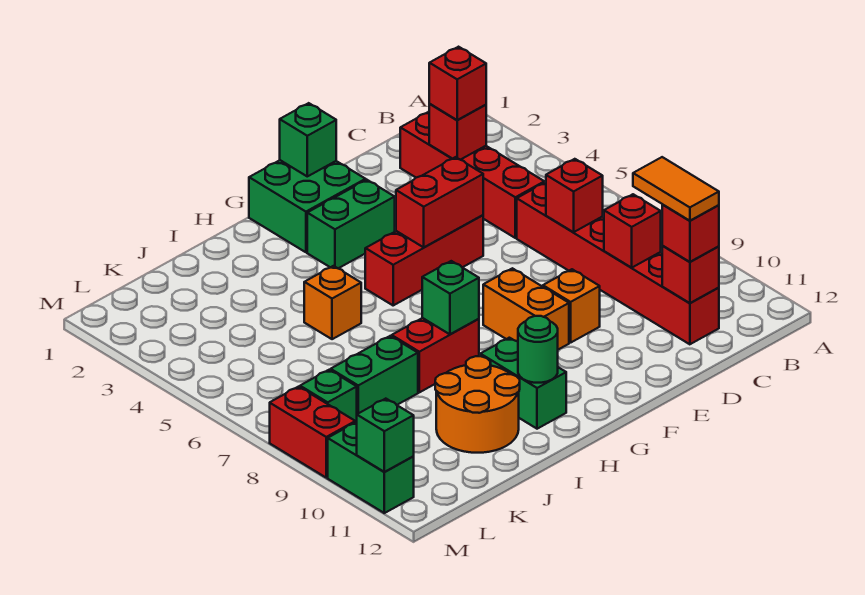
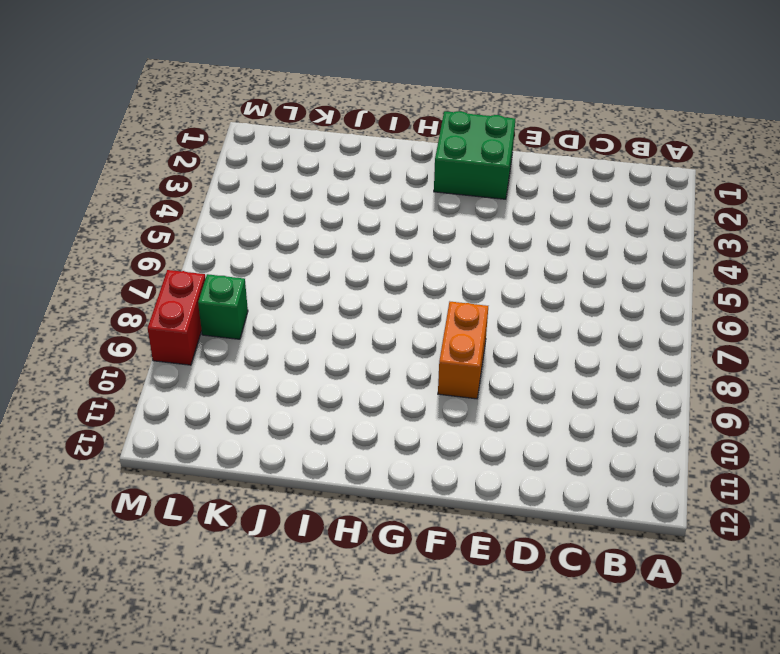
none -> red 1x4 brick [400,112,544,238]
none -> red 1x6 brick [517,182,719,344]
none -> red 1x3 brick [365,215,483,305]

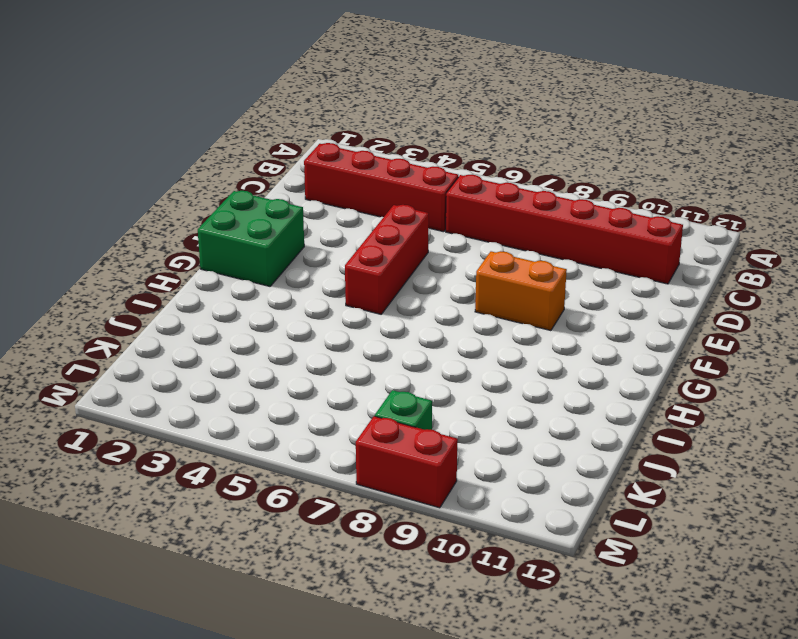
none -> orange 1x1 brick [543,269,600,343]
none -> green 1x2 brick [307,180,395,269]
none -> red 1x2 brick [392,318,479,392]

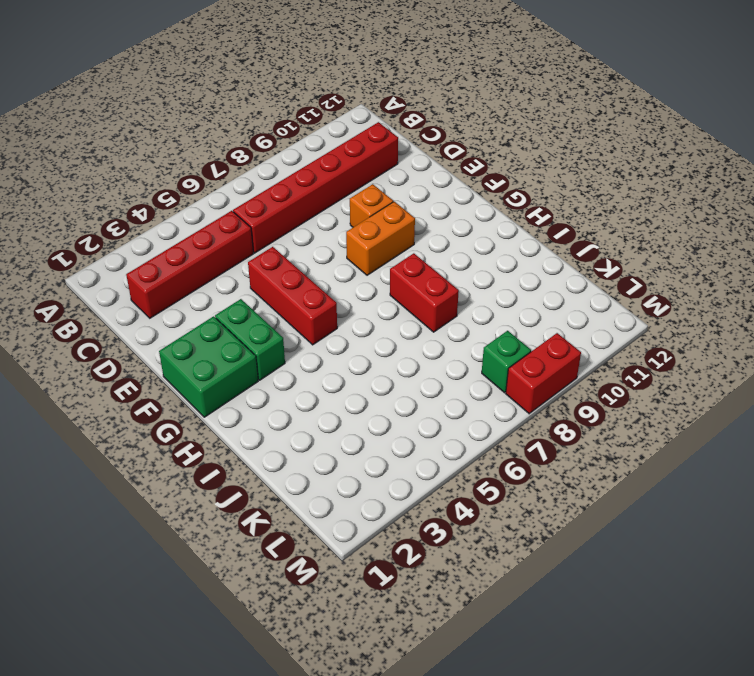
none -> green 1x2 brick [480,338,566,429]
none -> orange 1x1 brick [304,266,361,339]
none -> orange 2x2 round brick [435,356,520,453]

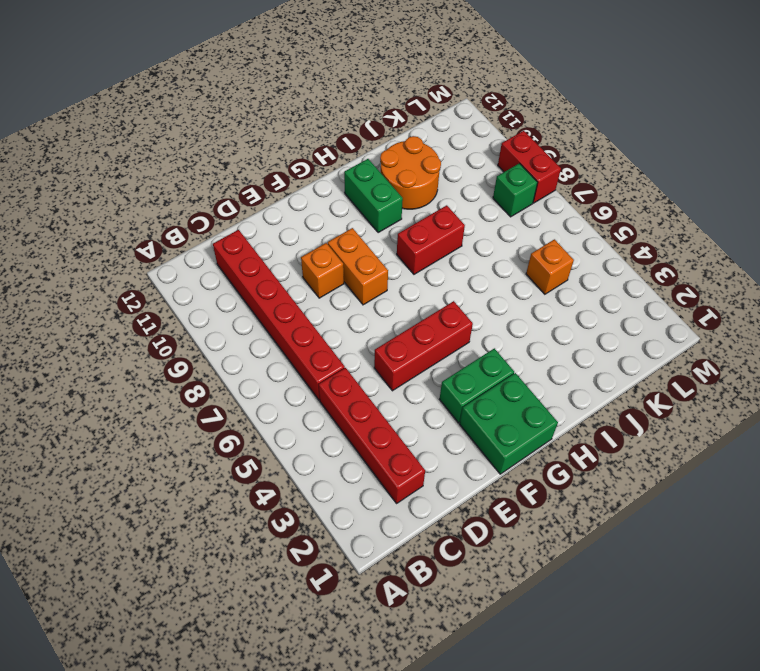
orange 1x1 brick [526,239,574,294] -> orange 1x1 brick moved to [304,266,361,339]
none -> green 1x2 brick [331,336,418,414]
none -> green 1x2 brick [328,422,414,513]
none -> red 1x1 brick [429,104,486,160]

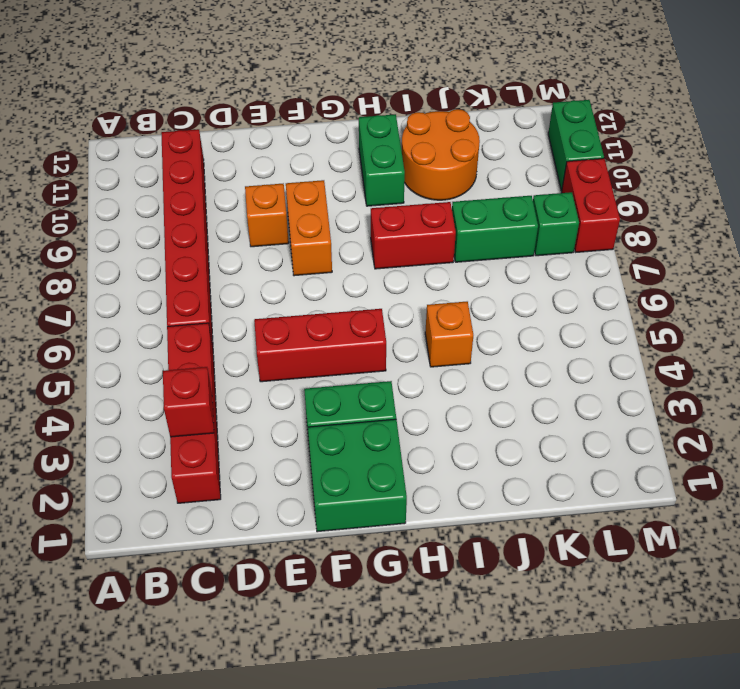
none -> red 1x1 brick [546,159,603,232]
none -> red 1x1 brick [604,194,661,268]
none -> red 1x1 brick [662,245,719,303]

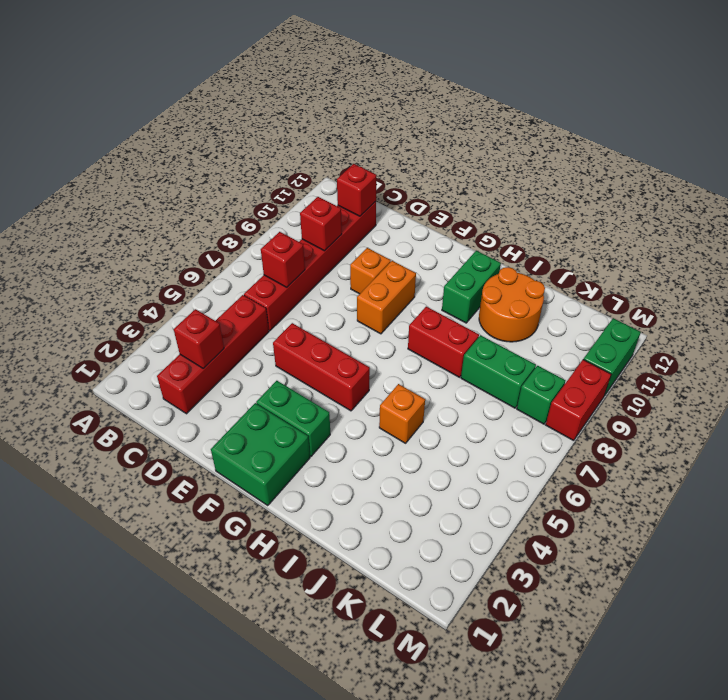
none -> red 1x2 brick [396,157,483,247]
none -> green 1x1 brick [280,103,336,176]
none -> green 1x1 brick [422,261,479,334]

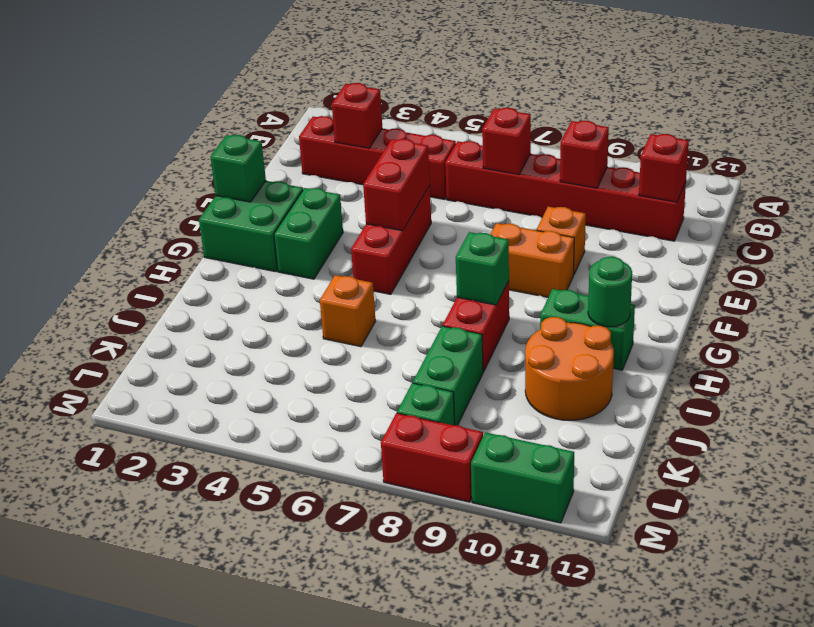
none -> green 1x1 brick [357,399,414,472]
none -> red 1x1 brick [429,47,486,120]
none -> red 1x1 brick [662,204,719,262]

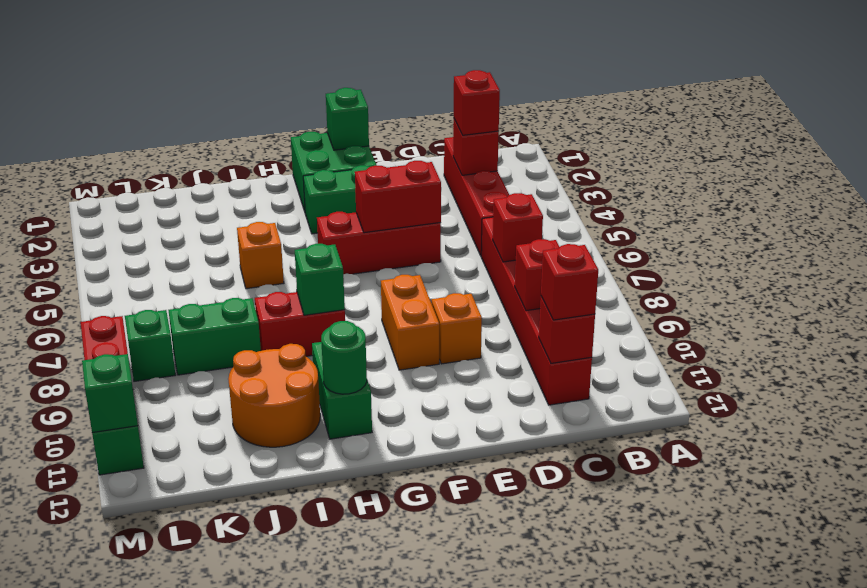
none -> orange 1x2 tile [633,157,719,221]

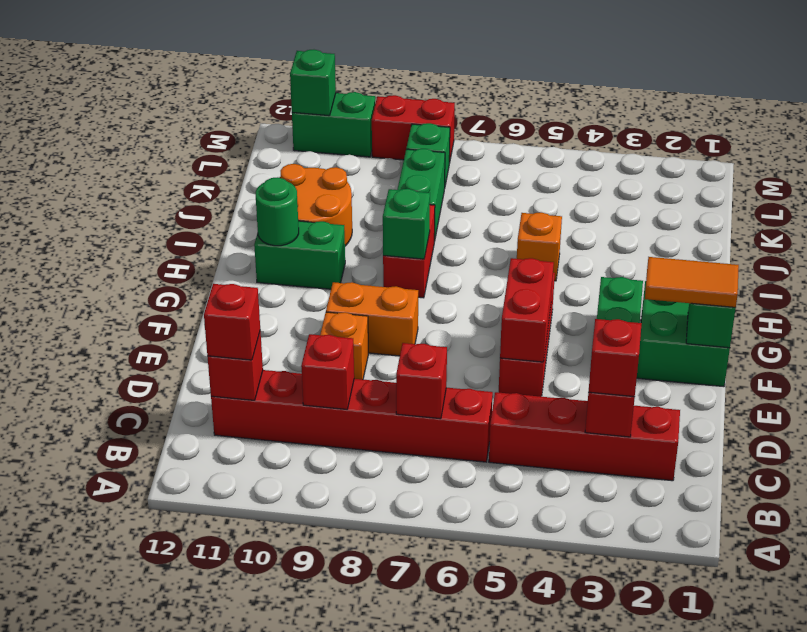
orange 1x2 tile [645,257,739,307] -> orange 1x2 tile moved to [633,157,719,221]

